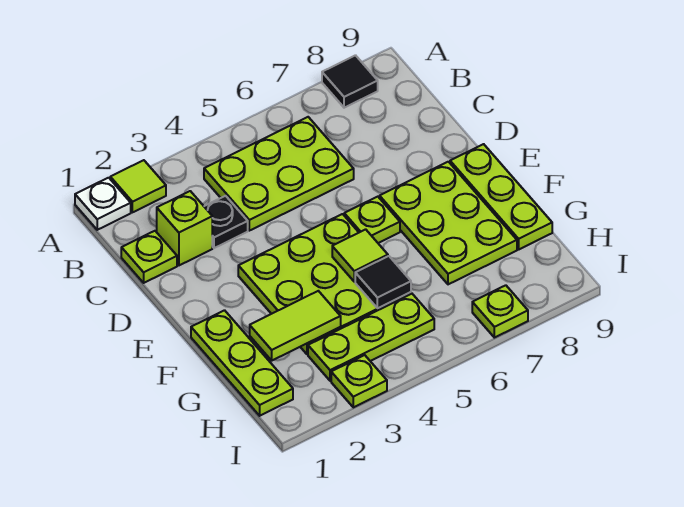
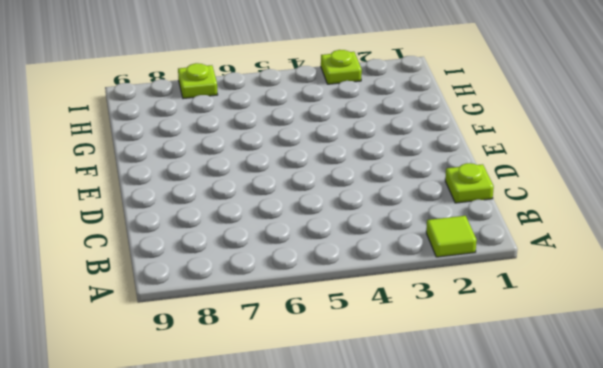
none -> white 1x1 plate [75,178,131,230]
none -> black 1x1 tile [322,55,378,108]
none -> lime 2x3 plate [204,117,354,231]

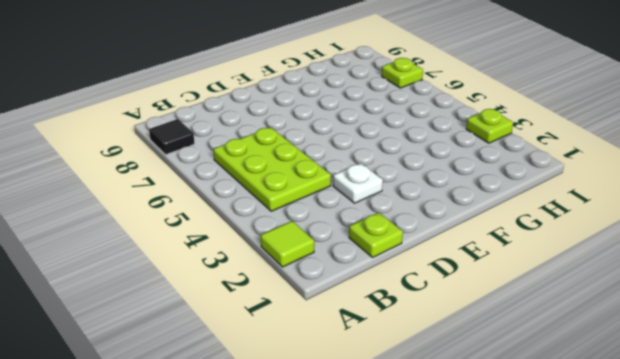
white 1x1 plate [333,163,383,203] -> white 1x1 plate moved to [75,178,131,230]
none -> lime 1x1 brick [157,191,212,265]
none -> black 1x1 plate [204,196,248,248]
none -> lime 3x3 plate [238,214,411,354]

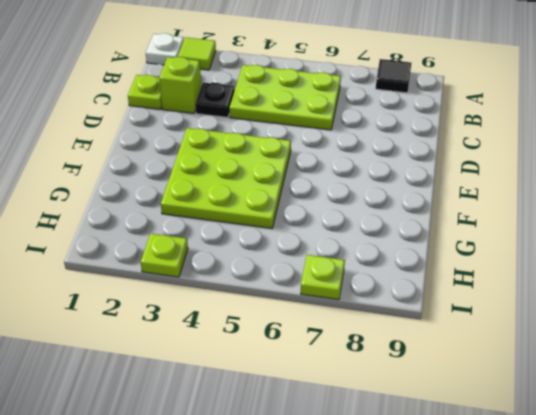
none -> lime 1x1 plate [344,197,400,243]
none -> lime 2x3 plate [380,162,517,284]
none -> lime 1x3 plate [450,144,552,249]

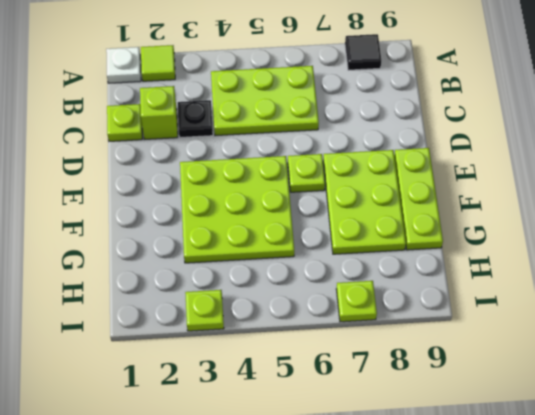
none -> lime 1x3 plate [191,310,293,416]
none -> lime 1x3 plate [308,294,434,381]
none -> lime 1x1 tile [332,229,388,282]

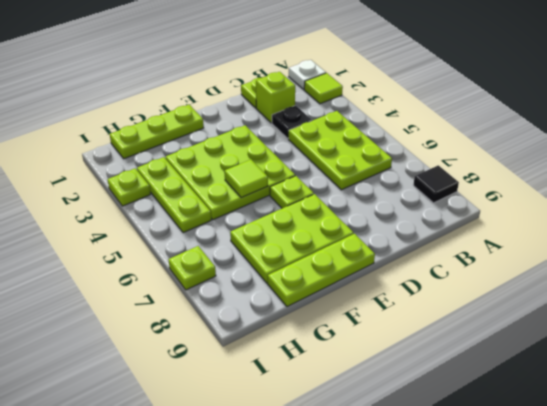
none -> lime 1x2 tile [250,291,341,360]
none -> black 1x1 tile [355,256,411,308]

